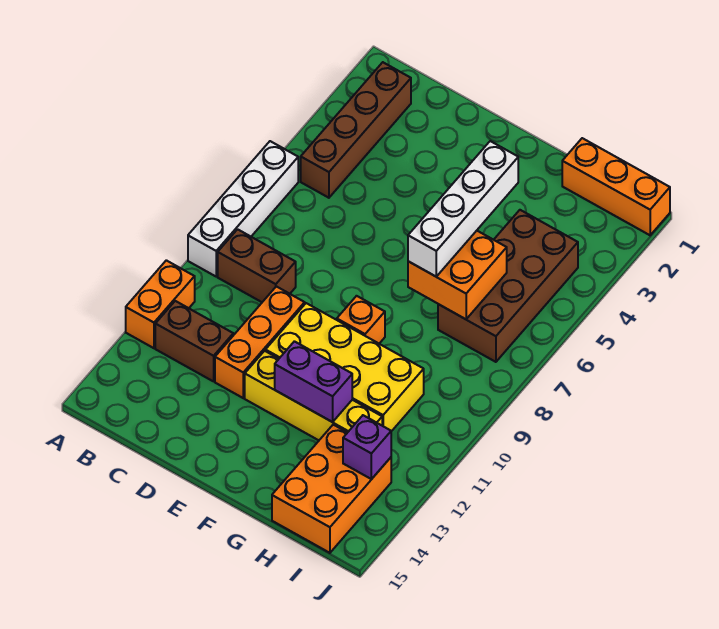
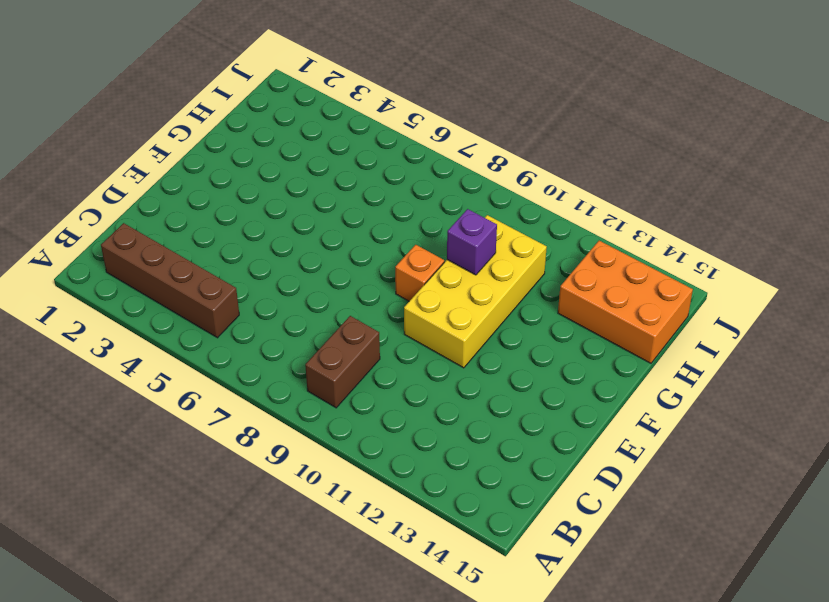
purple 1x1 brick [447,209,497,275] -> purple 1x1 brick moved to [343,415,391,479]
none -> white 1x4 brick [188,141,298,276]
none -> orange 1x2 brick [126,260,195,348]
none -> brown 1x2 brick [155,301,233,381]

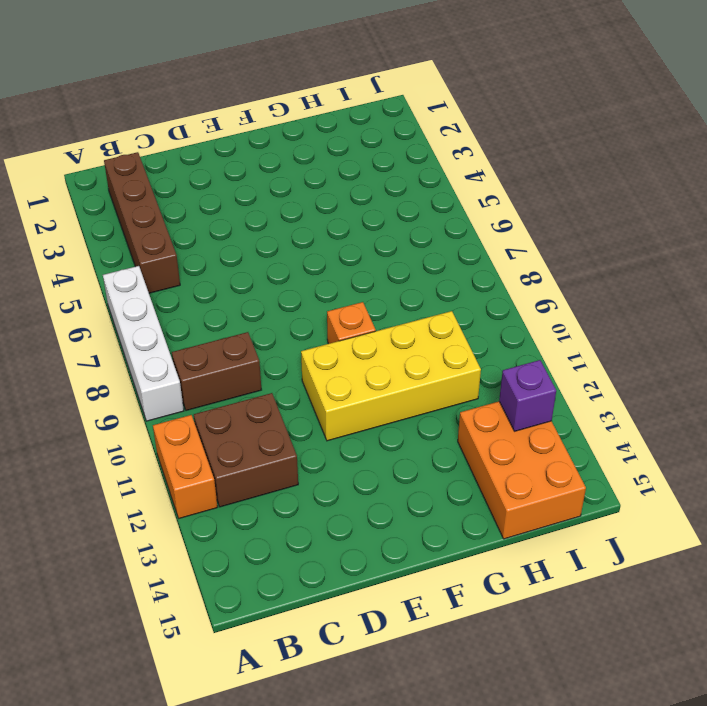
brown 2x2 brick [194,393,298,507] -> brown 1x2 brick [155,301,233,381]
none -> orange 1x3 brick [215,286,305,398]
none -> yellow 1x4 brick [245,351,382,440]
none -> orange 1x3 brick [562,138,670,235]

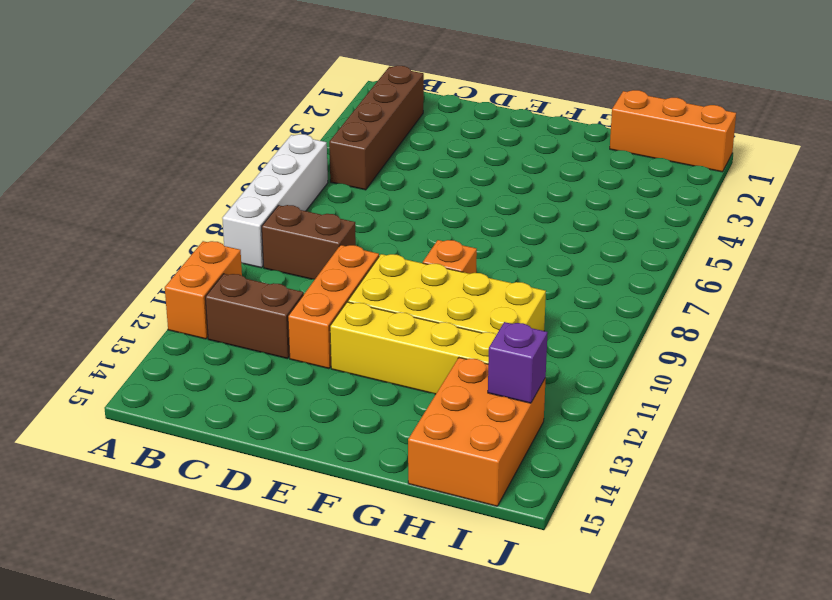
none -> brown 2x4 brick [438,210,578,362]
none -> purple 1x2 brick [275,341,352,422]
none -> orange 2x2 brick [408,231,507,319]

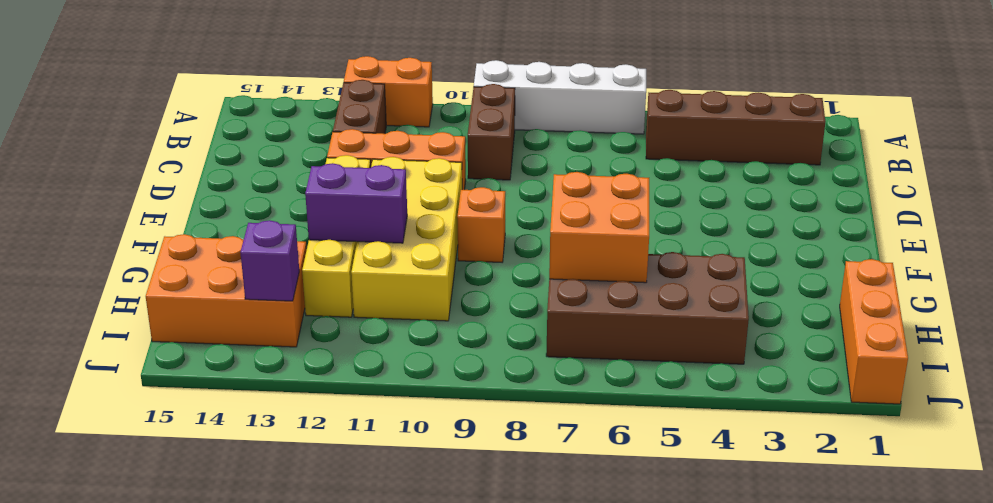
purple 1x2 brick [305,163,407,243] -> purple 1x2 brick turned to [275,341,352,422]
none -> white 1x4 brick [408,141,518,276]

